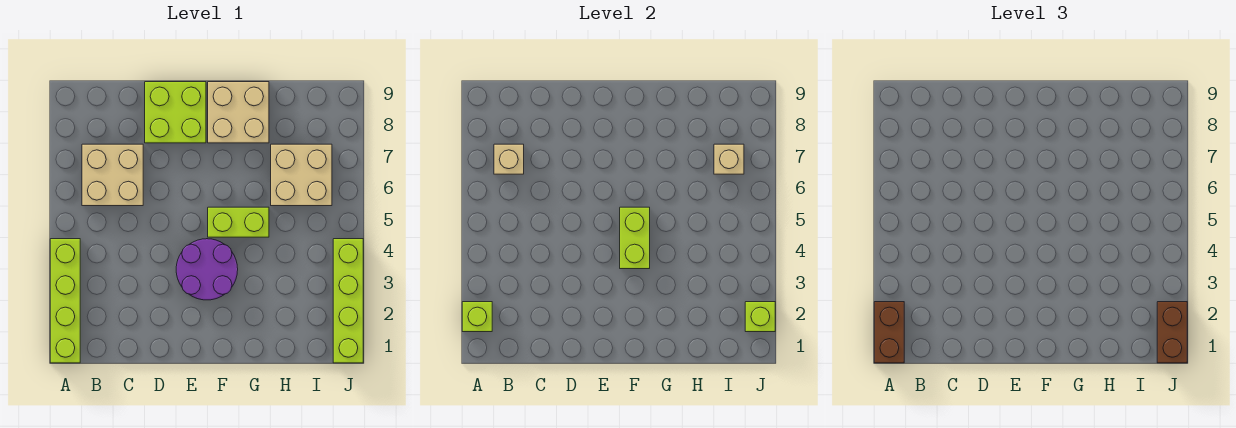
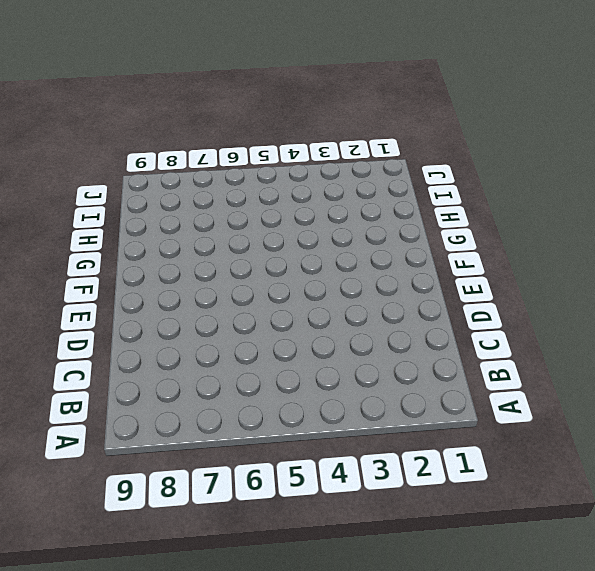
none -> lime 1x4 brick [50,239,80,363]
none -> tan 2x2 brick [82,144,143,206]
none -> lime 2x2 brick [145,82,206,143]

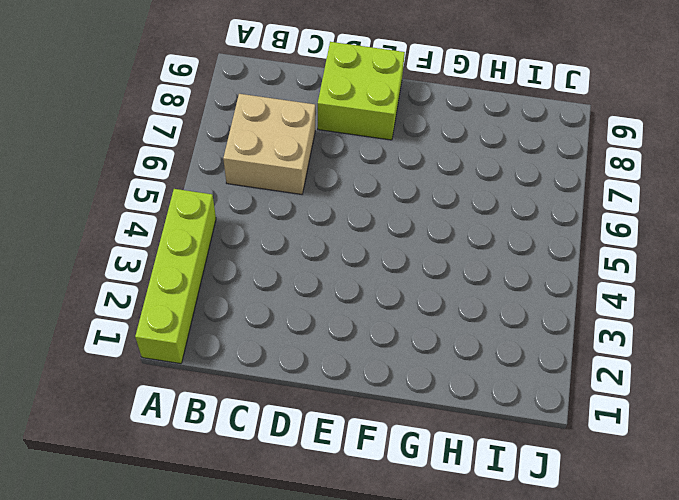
none -> purple 2x2 round brick [176,239,238,300]
none -> lime 1x2 brick [208,207,269,237]
none -> tan 2x2 brick [208,82,269,143]

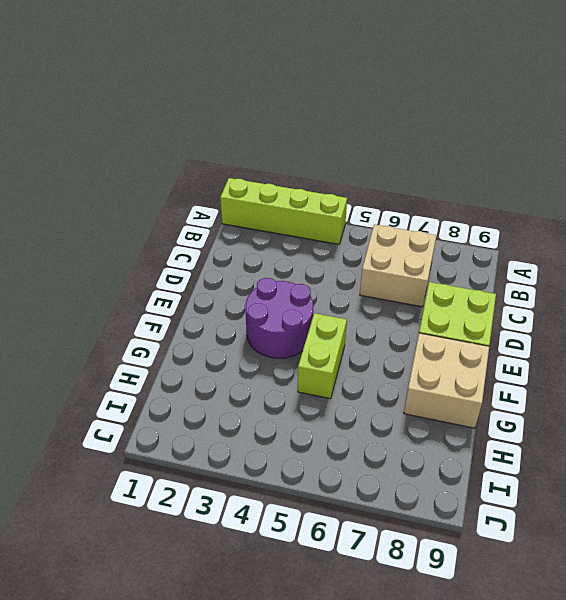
none -> tan 2x2 brick [271,144,332,206]
none -> lime 1x4 brick [333,239,363,363]
none -> lime 1x1 brick [462,302,492,332]

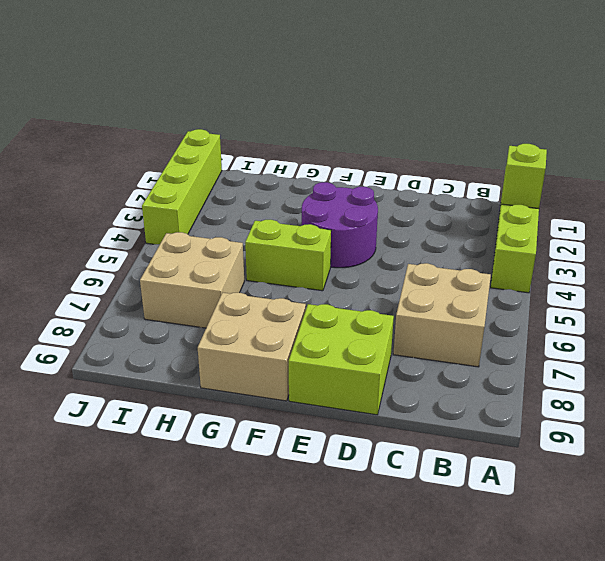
none -> tan 1x1 brick [494,144,524,174]
none -> lime 1x2 brick [620,207,650,269]
none -> tan 1x1 brick [714,144,744,174]

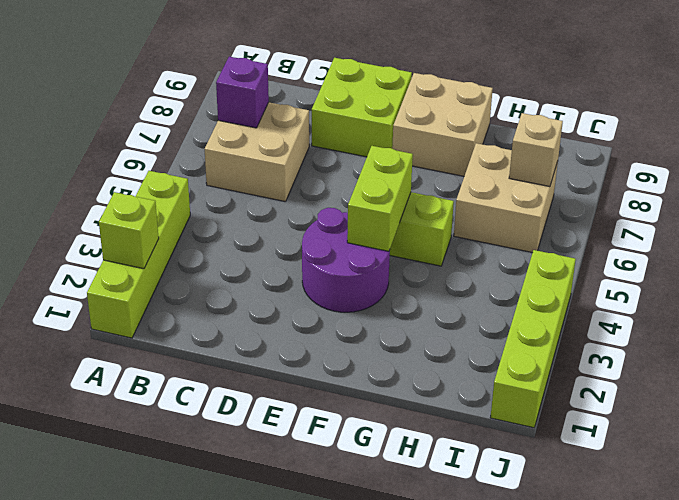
purple 1x1 brick [216,57,269,128] -> tan 1x1 brick [494,144,524,174]
none -> lime 1x1 brick [745,302,775,332]
none -> brown 1x2 brick [874,302,904,363]
none -> brown 1x2 brick [1157,302,1187,363]

